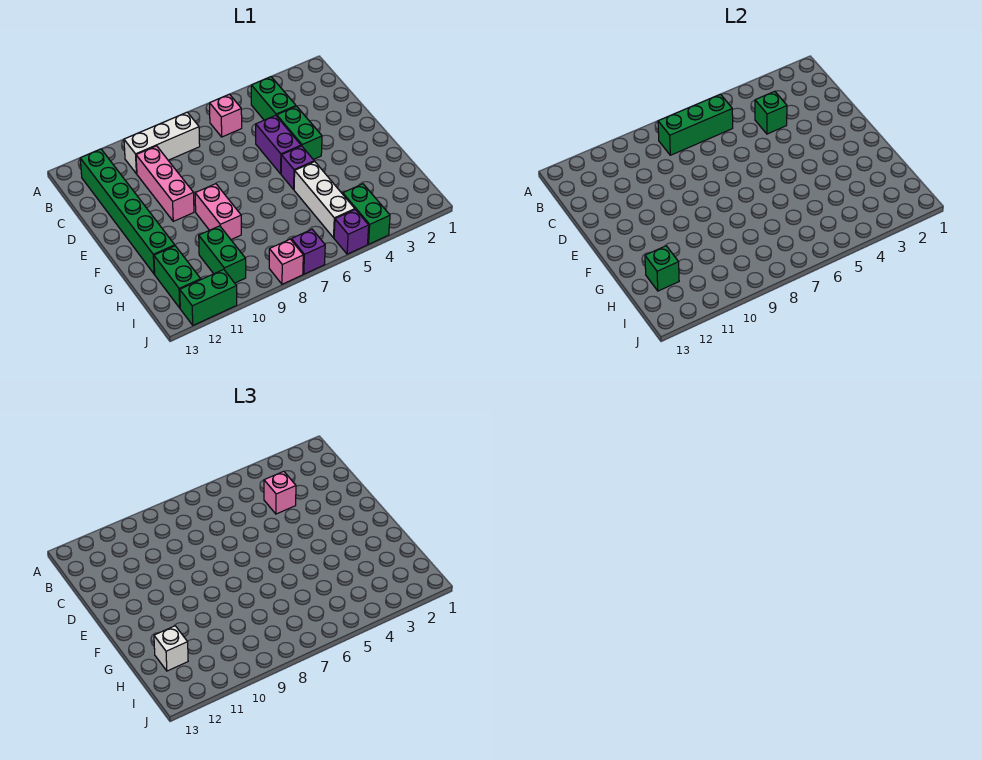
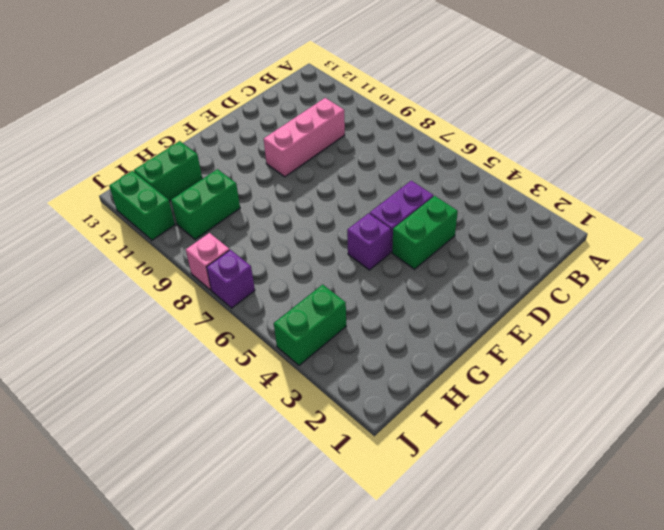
none -> green 1x2 brick [251,77,296,120]
none -> pink 1x1 brick [210,94,242,137]
none -> white 1x3 brick [124,112,200,174]

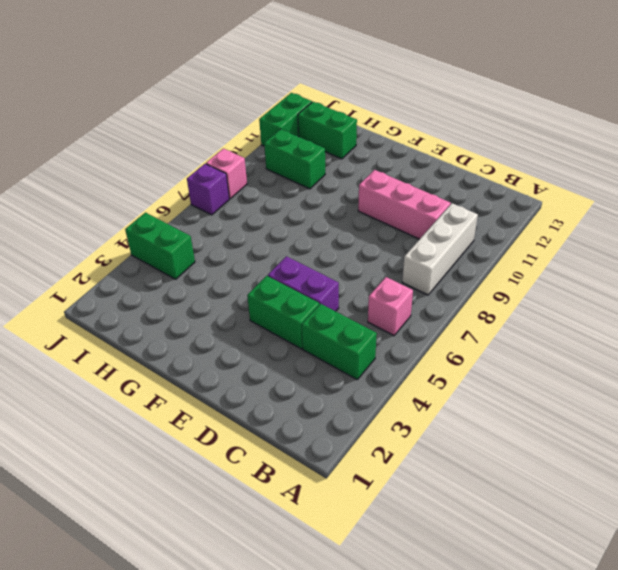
none -> green 1x6 brick [80,149,175,274]
none -> purple 1x1 brick [281,146,314,189]
none -> pink 1x2 brick [195,184,241,240]

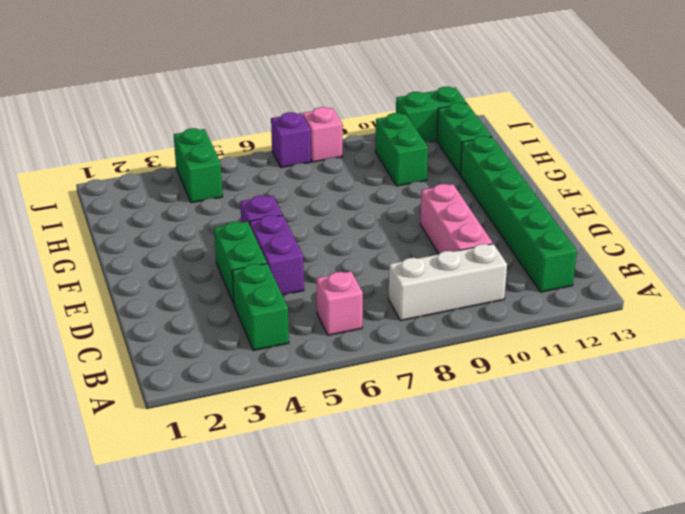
none -> pink 1x2 brick [195,184,241,240]
none -> white 1x3 brick [294,162,355,238]
none -> purple 1x1 brick [334,210,369,254]

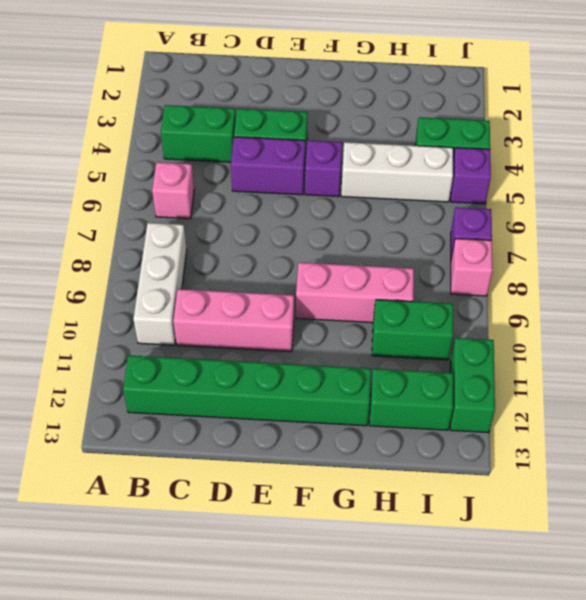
pink 1x3 brick [296,263,414,323] -> pink 1x2 brick [195,184,241,240]
none -> green 1x3 brick [658,94,733,155]
none -> green 1x1 brick [755,91,787,134]
none -> green 1x1 brick [645,246,679,291]

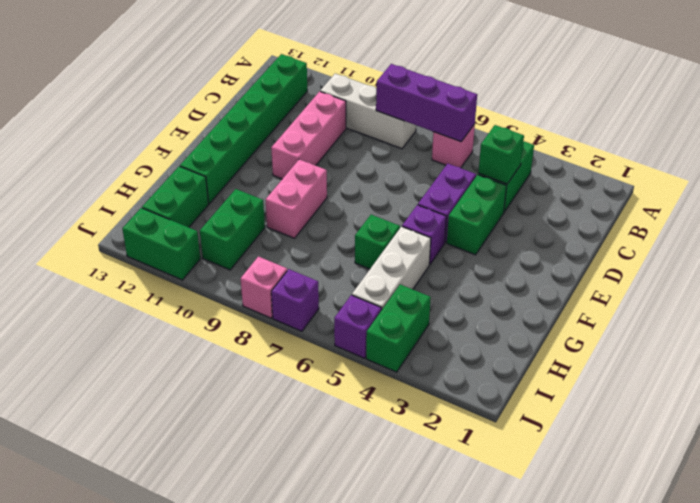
purple 1x3 brick [376,64,477,142] -> green 1x3 brick [658,94,733,155]
green 1x1 brick [355,215,400,269] -> green 1x1 brick moved to [645,246,679,291]
none -> pink 1x1 brick [264,471,296,514]
none -> white 1x1 brick [154,626,188,671]

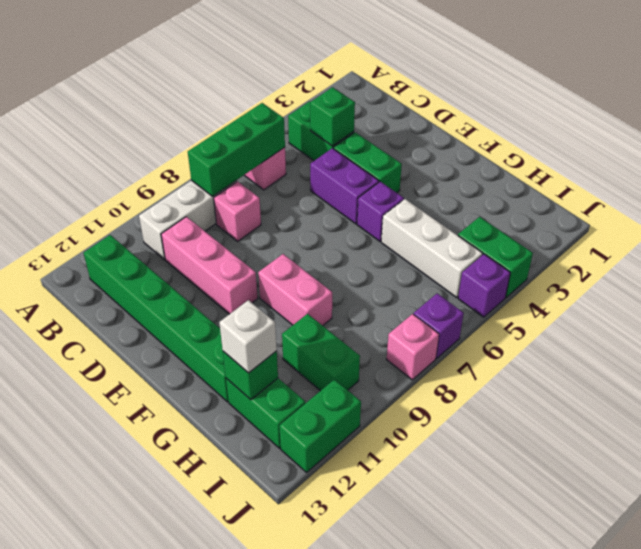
pink 1x1 brick [214,181,261,241] -> pink 1x1 brick moved to [264,471,296,514]

